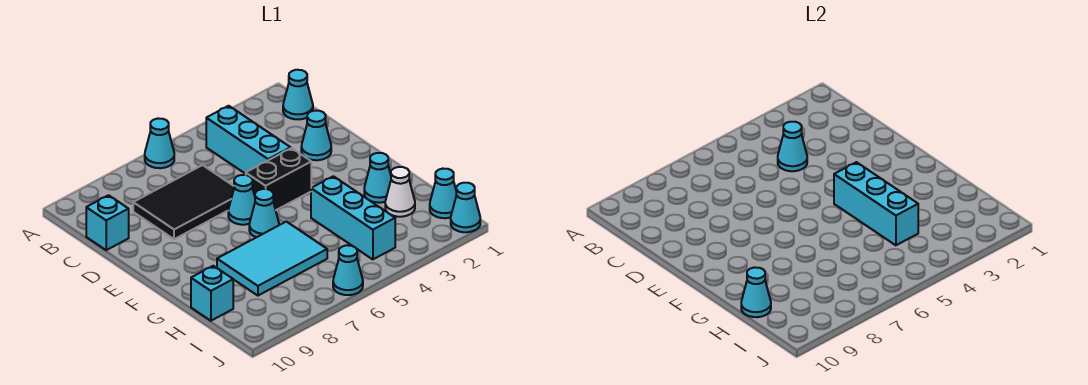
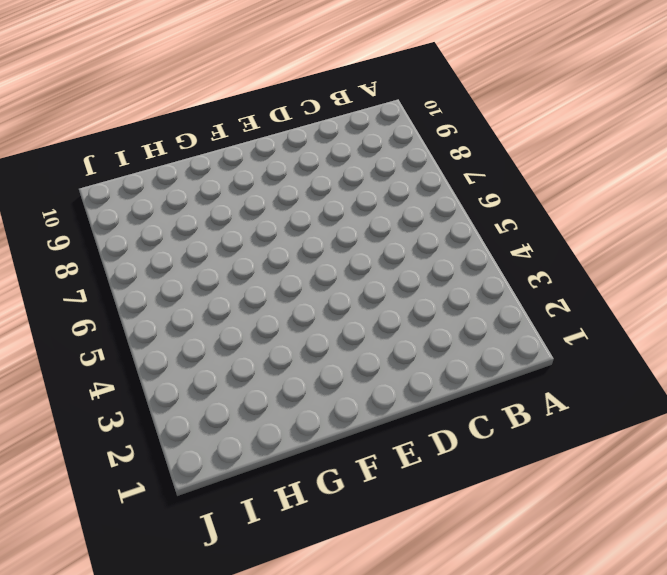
none -> cyan 1x1 cone [145,118,174,168]
none -> cyan 1x1 cone [283,70,313,119]
none -> cyan 1x3 brick [206,106,291,174]

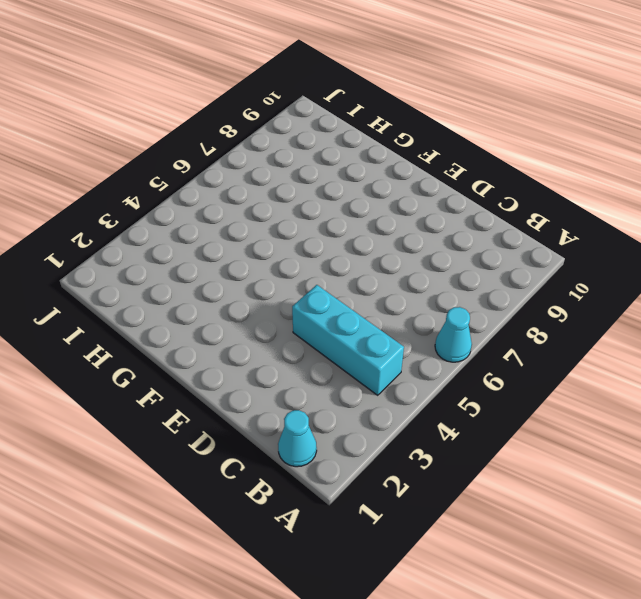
none -> black 2x3 tile [133,165,234,239]
none -> cyan 1x1 brick [86,195,129,250]
none -> cyan 1x1 cone [301,111,331,160]

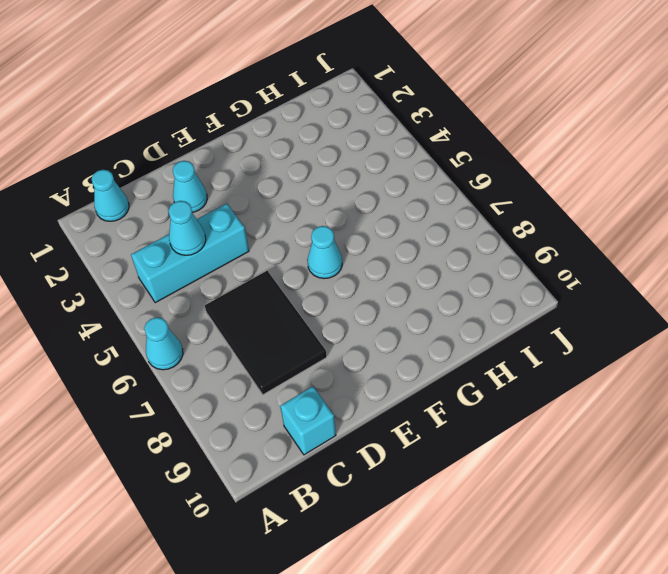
none -> black 1x2 brick [246,148,311,210]
none -> cyan 1x1 cone [228,175,255,225]
none -> cyan 1x1 cone [364,153,391,203]

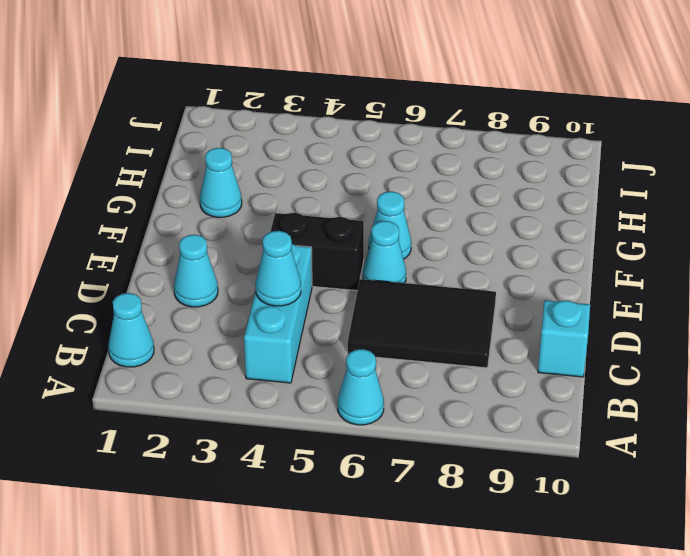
none -> cyan 1x3 brick [311,176,395,259]
none -> cyan 2x3 tile [217,222,327,296]
none -> white 1x1 cone [385,167,415,217]

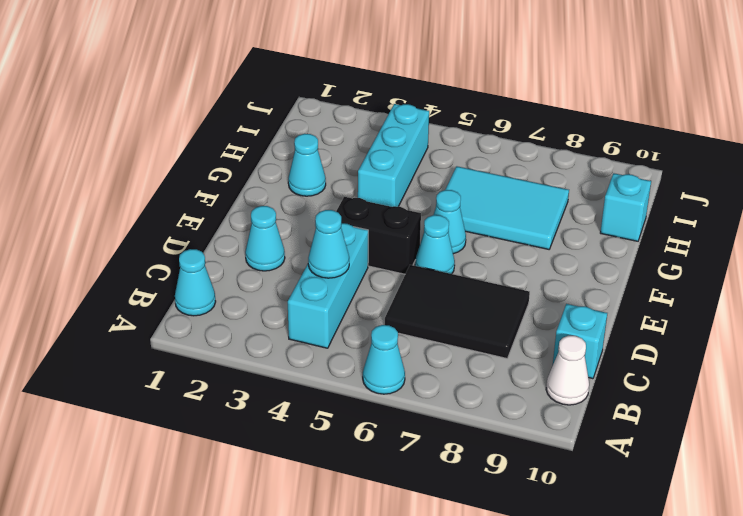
white 1x1 cone [546,336,589,405] -> white 1x1 cone moved to [385,167,415,217]
none -> cyan 1x1 cone [430,169,456,218]
none -> cyan 1x1 cone [451,183,480,232]
none -> cyan 1x1 cone [333,245,363,295]

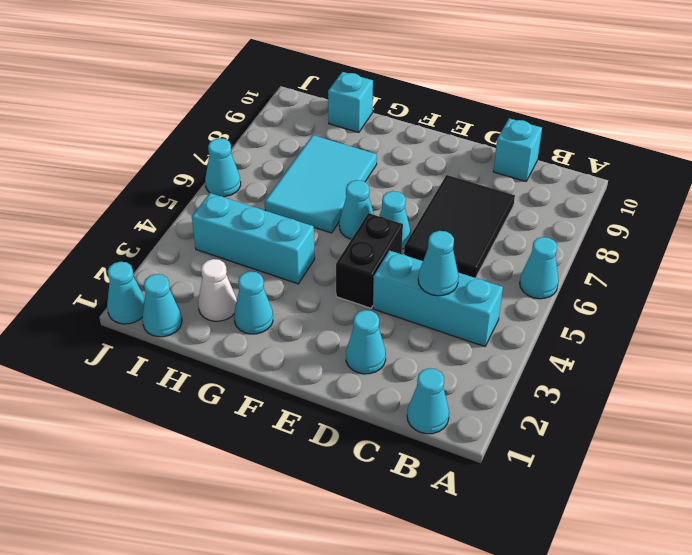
none -> cyan 1x3 brick [834,162,918,245]
none -> cyan 1x1 cone [741,267,771,317]

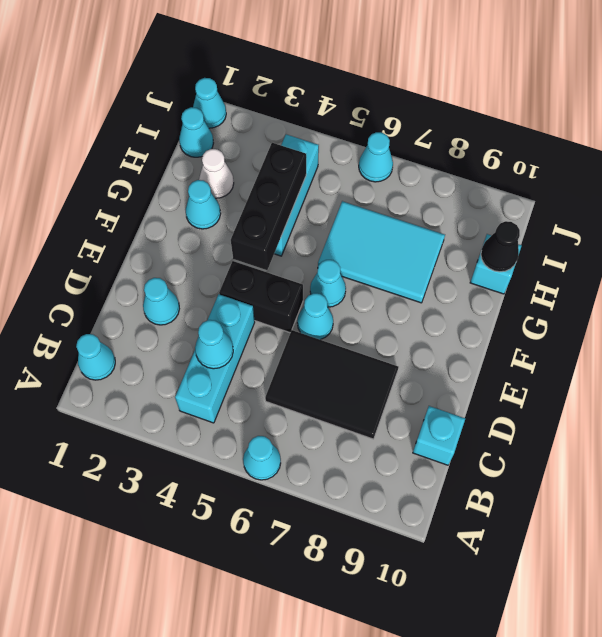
black 1x3 brick [231,143,306,270] -> cyan 1x3 brick [834,162,918,245]
black 1x1 cone [481,221,520,272] -> cyan 1x1 cone [741,267,771,317]

